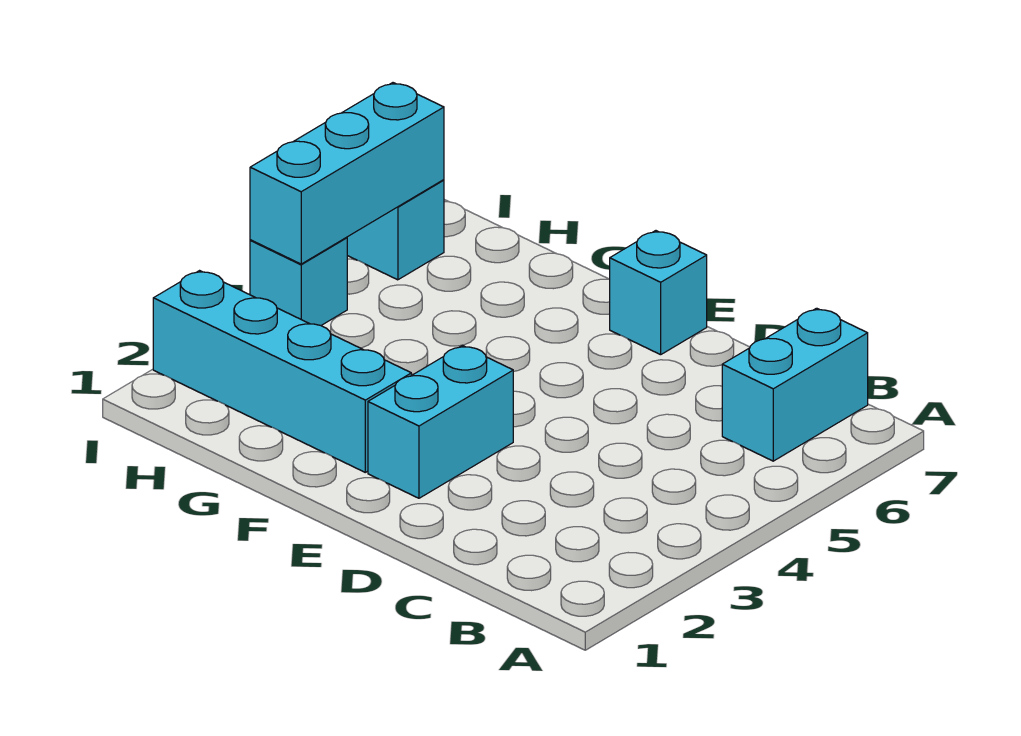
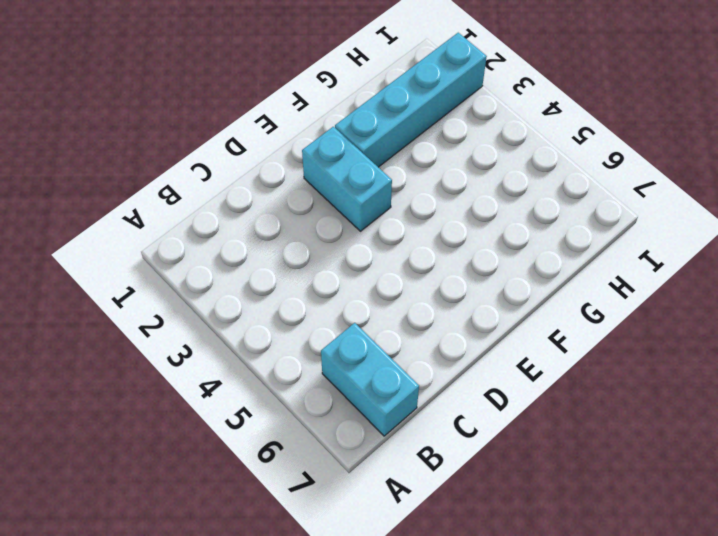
none -> cyan 1x1 brick [610,231,707,355]
none -> cyan 1x1 brick [250,237,347,325]

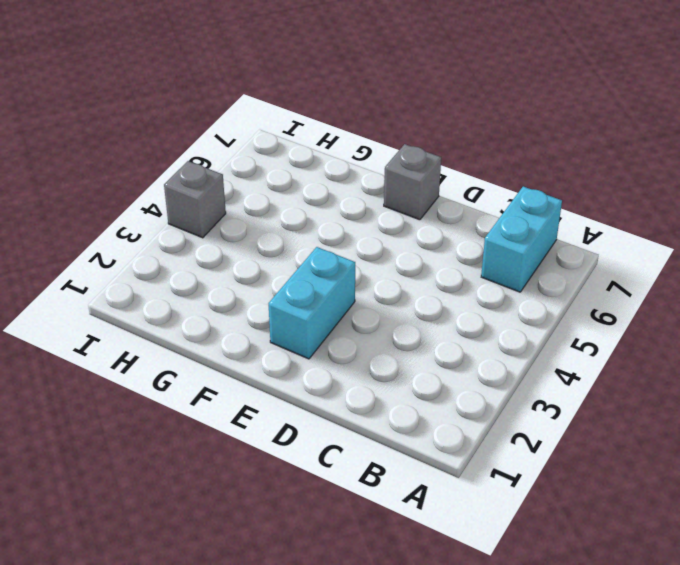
grey 1x1 brick [384,144,441,220] -> cyan 1x1 brick [610,231,707,355]
grey 1x1 brick [164,161,226,238] -> cyan 1x1 brick [250,237,347,325]
none -> cyan 1x4 brick [153,271,411,472]
none -> cyan 1x1 brick [347,180,444,280]

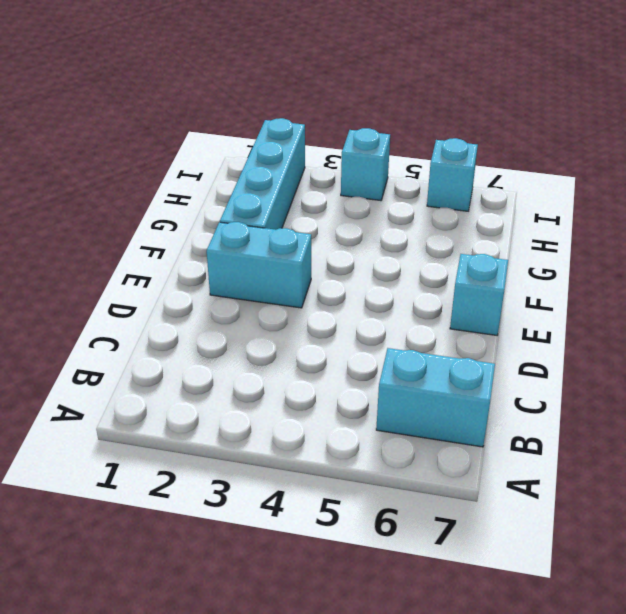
none -> cyan 1x3 brick [250,83,444,264]

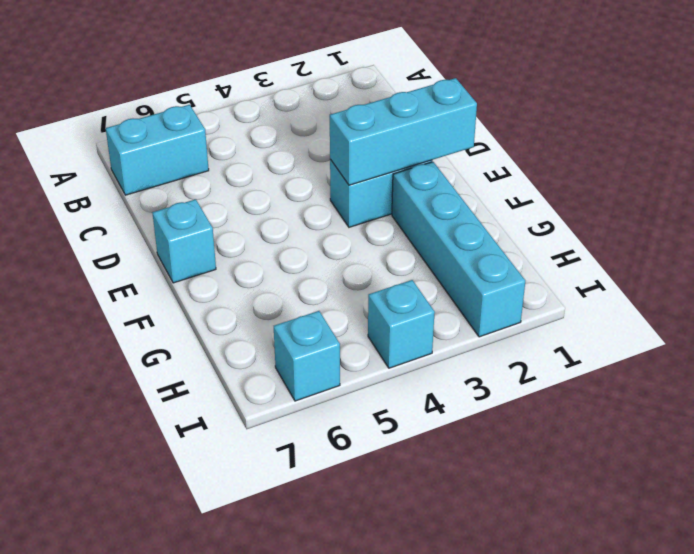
cyan 1x3 brick [330,78,477,185] -> cyan 1x3 brick moved to [250,83,444,264]

